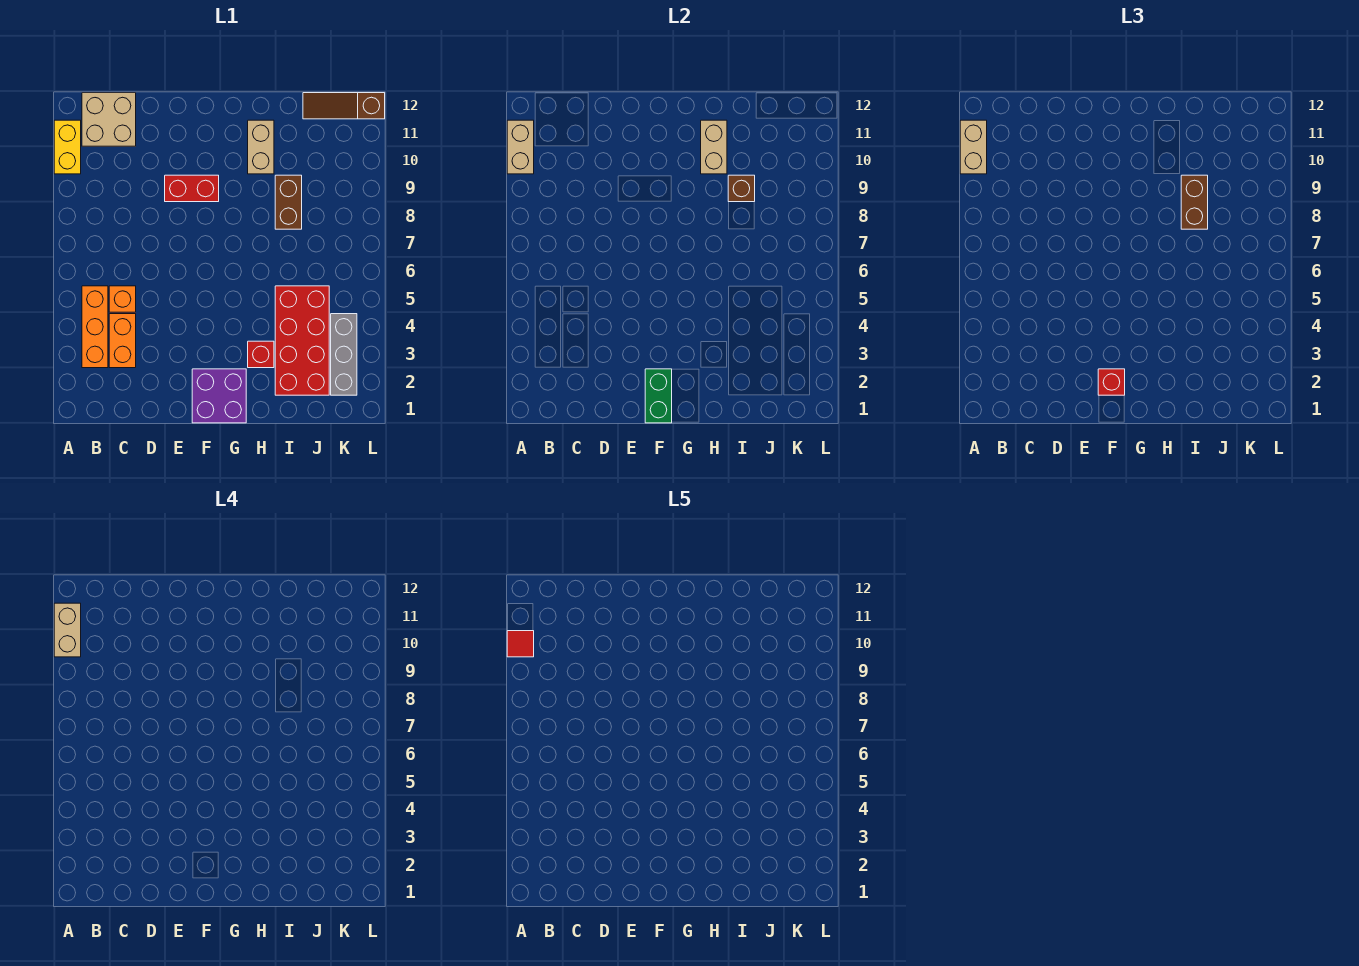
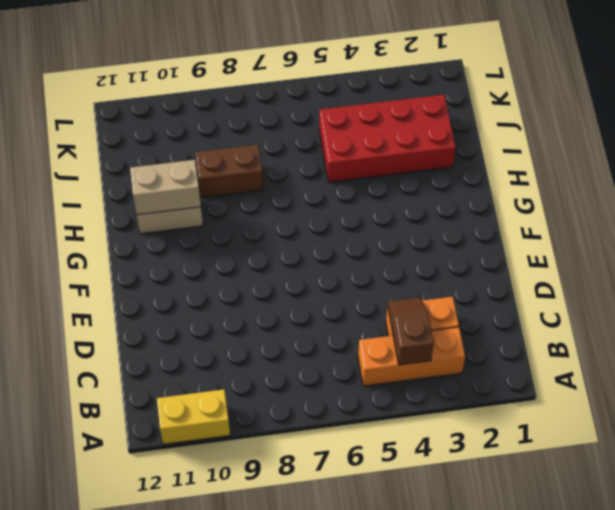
brown 1x2 slope [388,297,434,365] -> none
none -> tan 2x2 brick [82,93,136,146]
none -> orange 1x1 brick [109,286,136,312]
none -> red 1x2 brick [165,175,219,202]

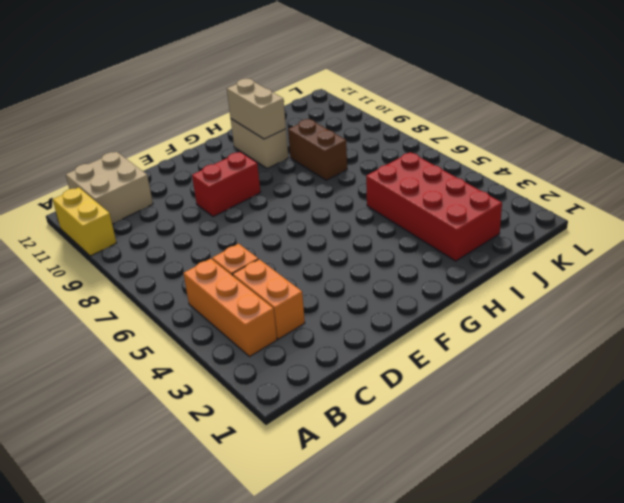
none -> purple 2x2 brick [192,369,246,423]
none -> red 1x1 brick [248,341,274,368]
none -> brown 1x3 slope [303,93,385,119]

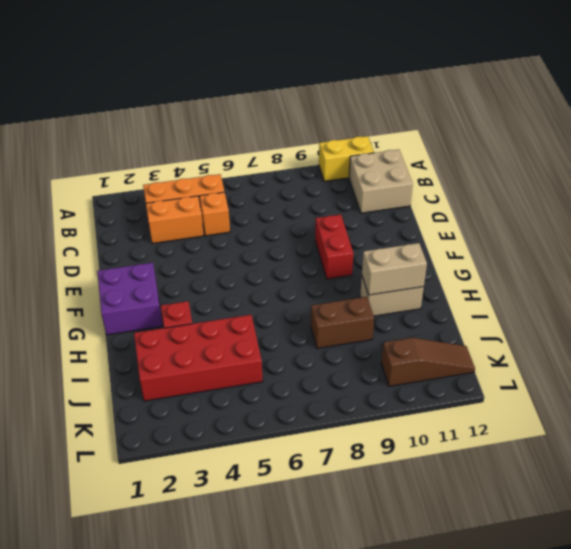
brown 1x3 slope [381,338,475,386] -> brown 1x3 slope turned to [303,93,385,119]
none -> grey 1x3 brick [331,314,357,395]
none -> tan 1x2 brick [507,120,534,174]
none -> green 1x2 brick [645,369,672,423]

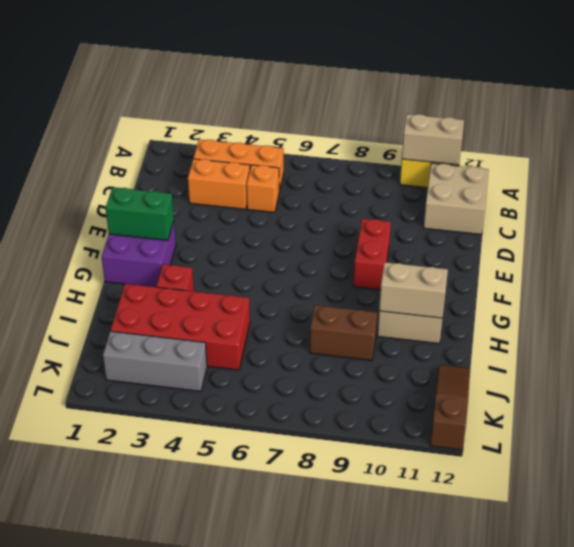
none -> brown 1x1 brick [728,175,755,202]
none -> tan 1x2 brick [960,120,987,174]
none -> red 1x1 brick [1098,369,1125,395]

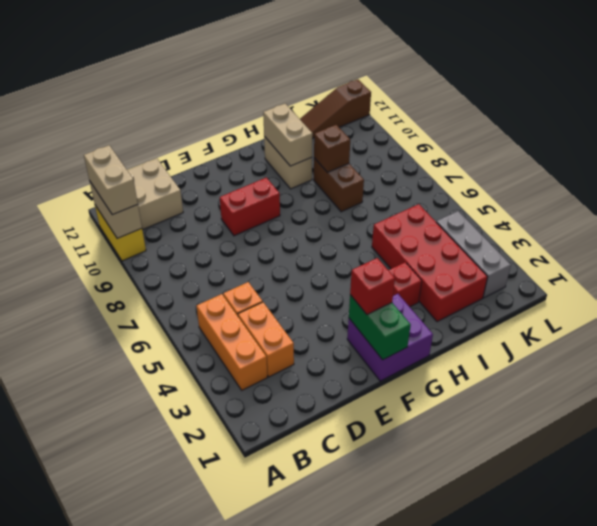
none -> brown 1x2 brick [1181,175,1208,229]
none -> tan 1x2 brick [54,603,81,657]
none -> red 1x1 tile [507,631,534,657]

